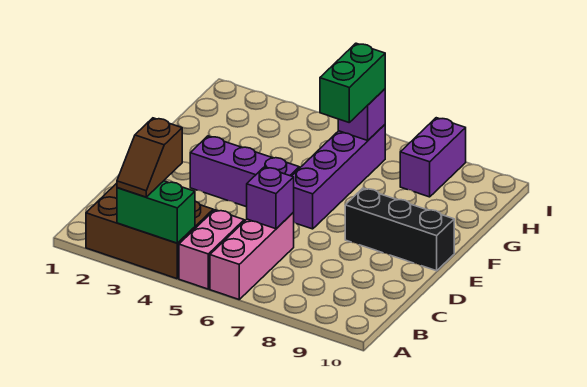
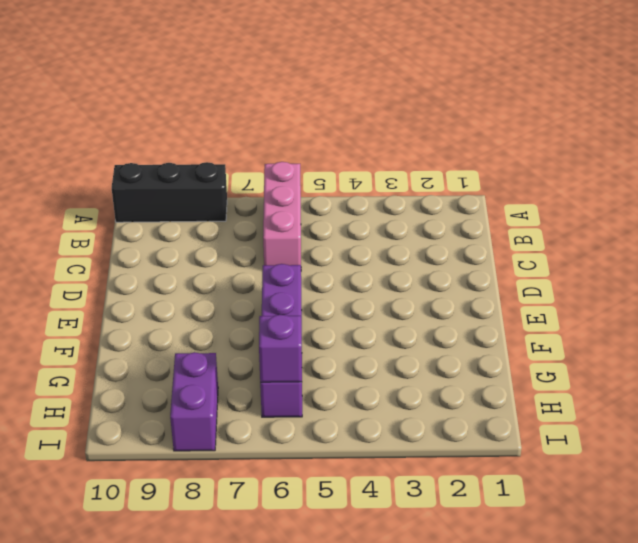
black 1x3 brick [112,162,227,222] -> black 1x3 brick moved to [345,188,454,271]
none -> brown 2x3 brick [86,183,213,279]
none -> pink 1x2 brick [179,210,244,289]
none -> purple 1x3 brick [190,136,299,207]

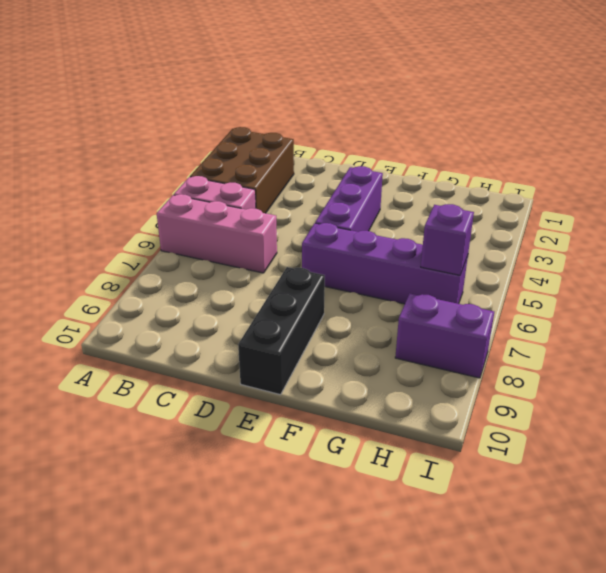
none -> green 1x2 brick [117,181,195,243]
none -> purple 1x1 brick [247,167,294,229]
none -> brown 1x2 slope [117,118,182,197]

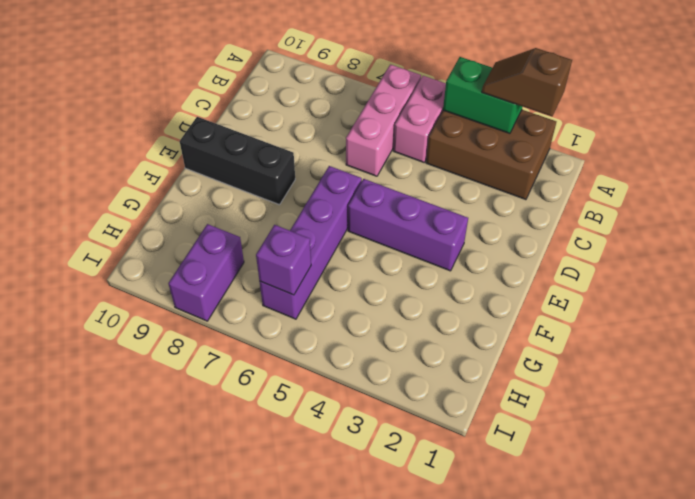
brown 1x2 slope [482,48,572,116] -> brown 1x2 slope turned to [117,118,182,197]
none -> purple 1x1 brick [247,167,294,229]
none -> green 1x2 brick [320,43,385,122]

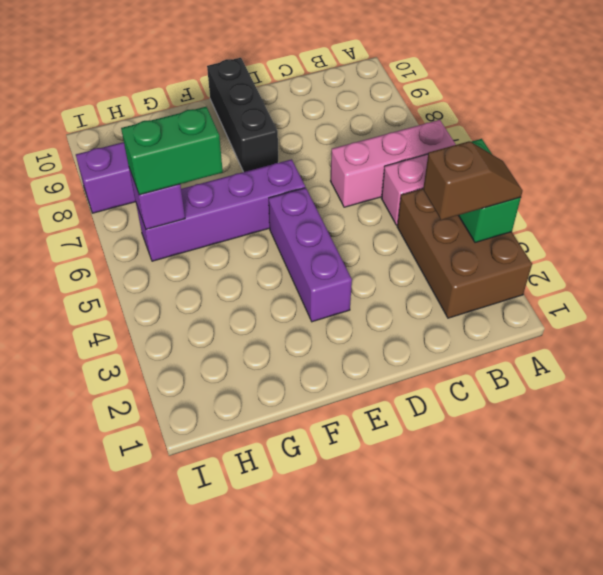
none -> purple 1x1 brick [247,167,294,229]

